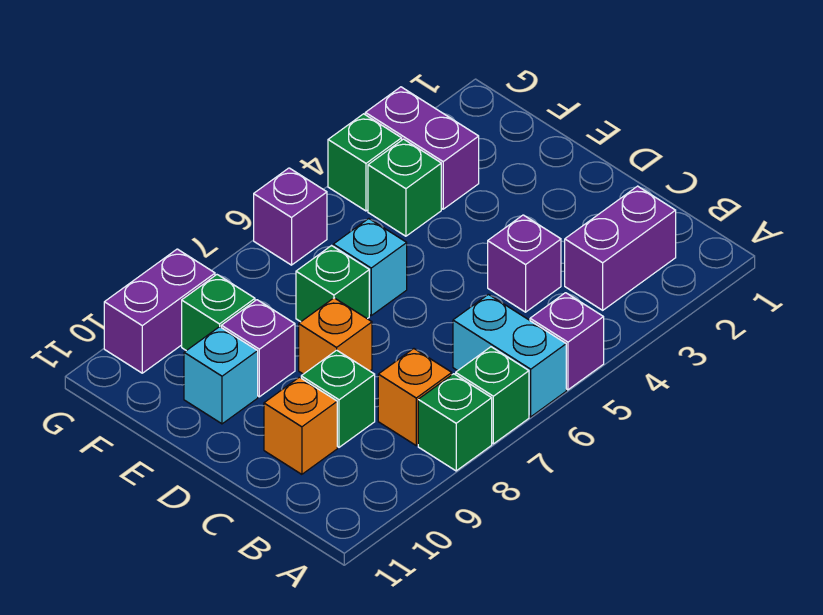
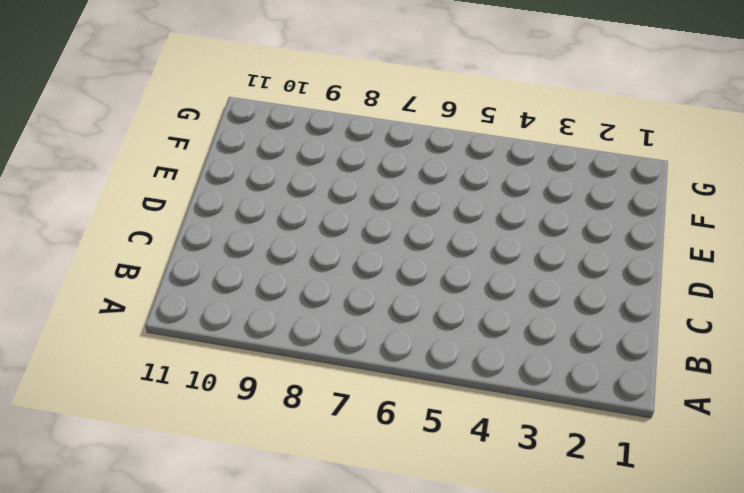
none -> purple 1x1 brick [530,293,604,390]
none -> cyan 1x2 brick [453,294,566,417]
none -> green 1x1 brick [456,347,529,444]

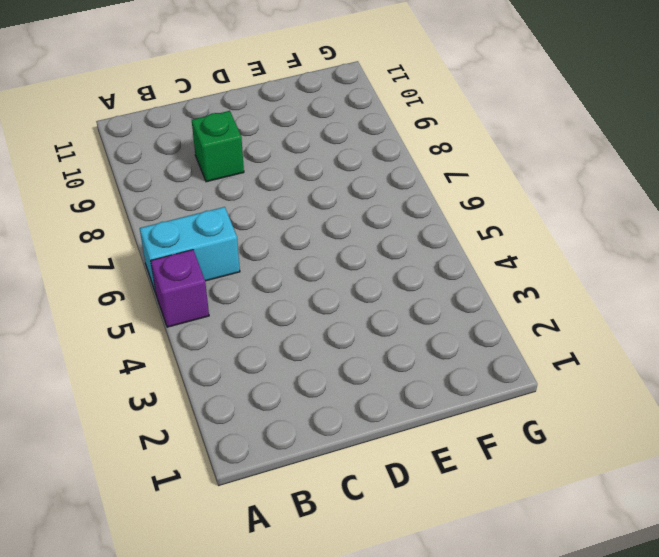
none -> green 1x1 brick [456,347,529,444]
none -> green 1x1 brick [418,374,492,471]
none -> purple 1x2 brick [565,186,676,310]

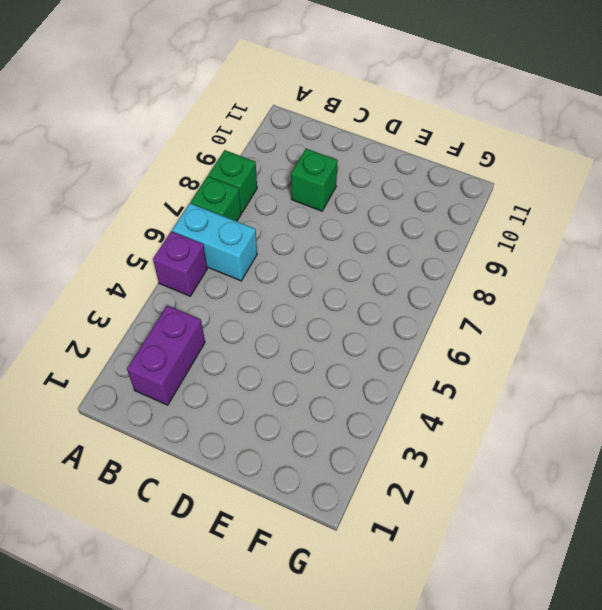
none -> orange 1x1 brick [378,349,452,445]
none -> purple 1x1 brick [488,215,561,312]
none -> orange 1x1 brick [264,377,337,474]

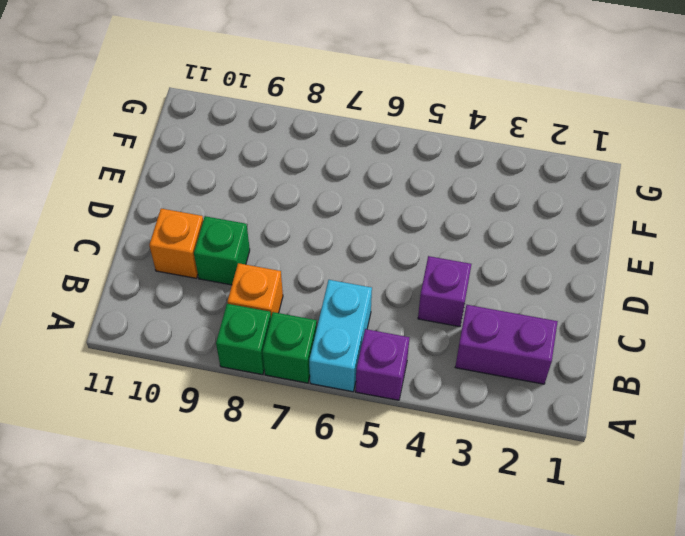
none -> orange 1x1 brick [299,298,372,374]
none -> cyan 1x1 brick [333,219,407,315]
none -> green 1x1 brick [296,246,369,322]

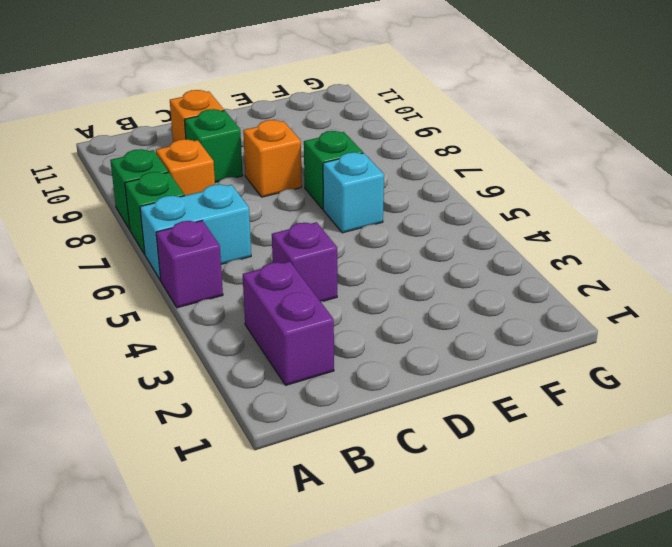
none -> purple 1x1 brick [221,300,295,397]
none -> cyan 1x1 brick [184,327,258,424]
none -> purple 1x2 brick [365,87,479,209]

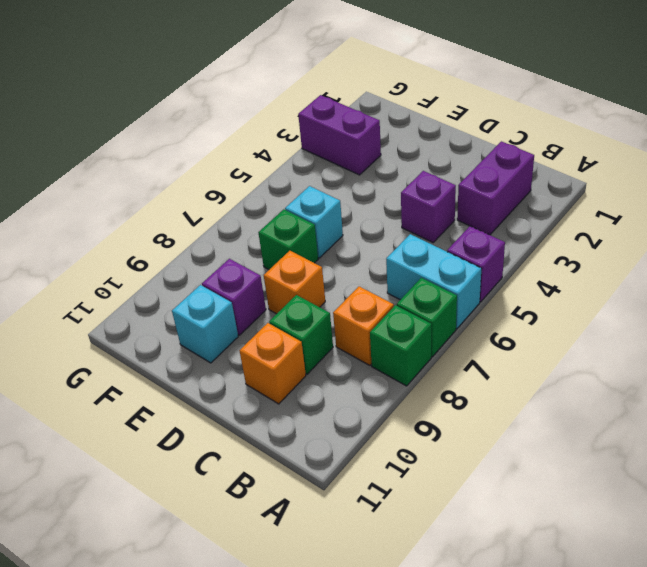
none -> green 1x1 brick [368,139,441,236]
none -> green 1x1 brick [182,275,255,351]
none -> green 1x1 brick [328,114,402,211]

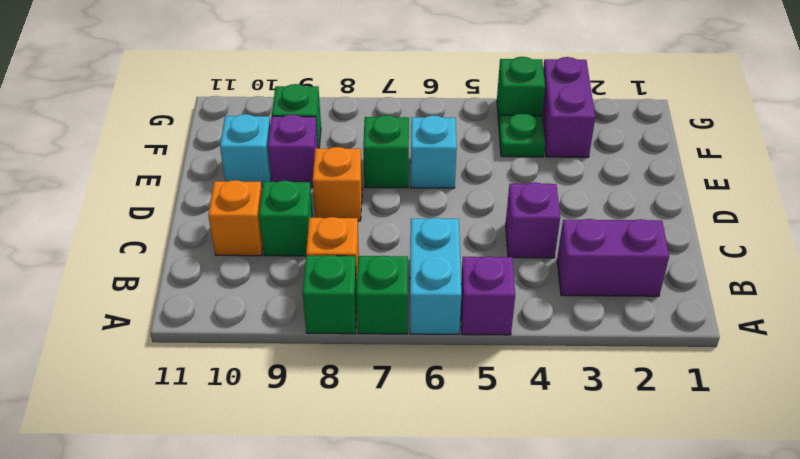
green 1x1 plate [499,113,545,157] -> green 1x1 brick [368,139,441,236]
none -> purple 1x1 brick [254,168,327,265]
none -> purple 1x2 brick [104,249,215,373]

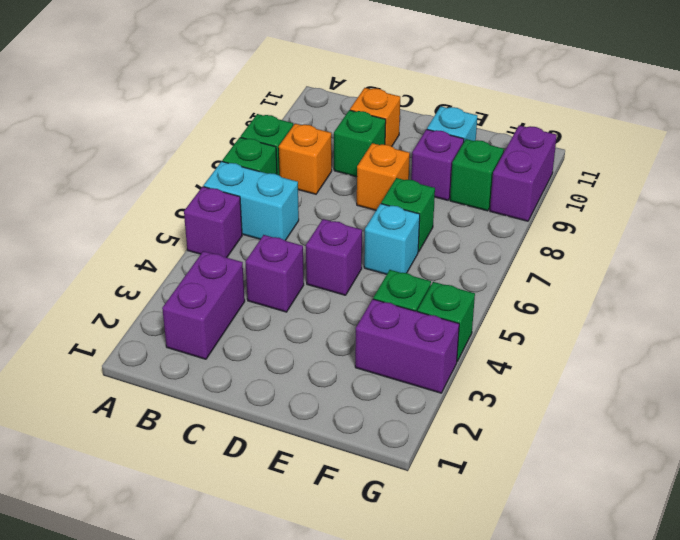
purple 1x1 brick [306,219,362,295] -> purple 1x1 brick moved to [254,168,327,265]

